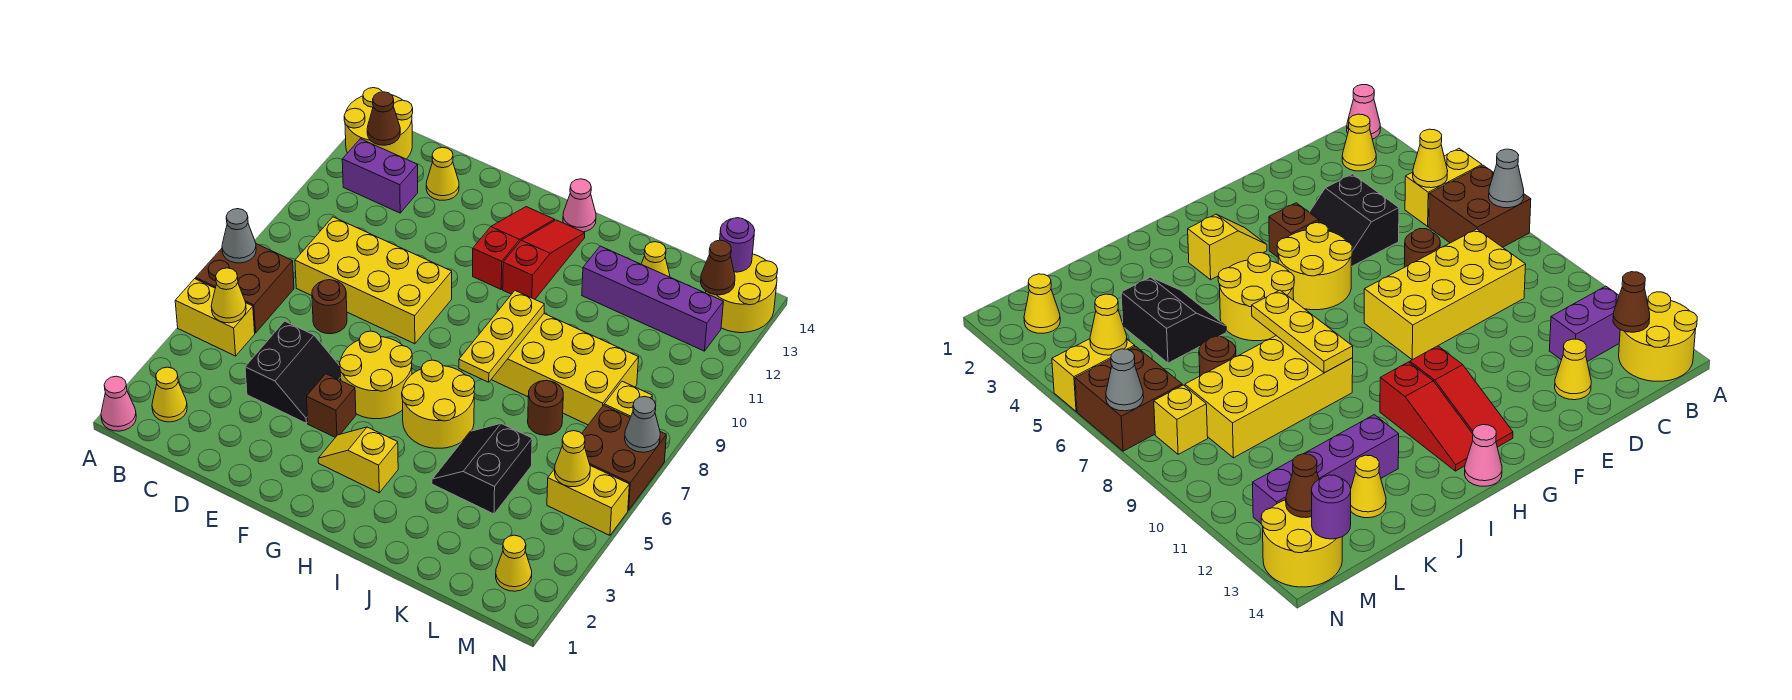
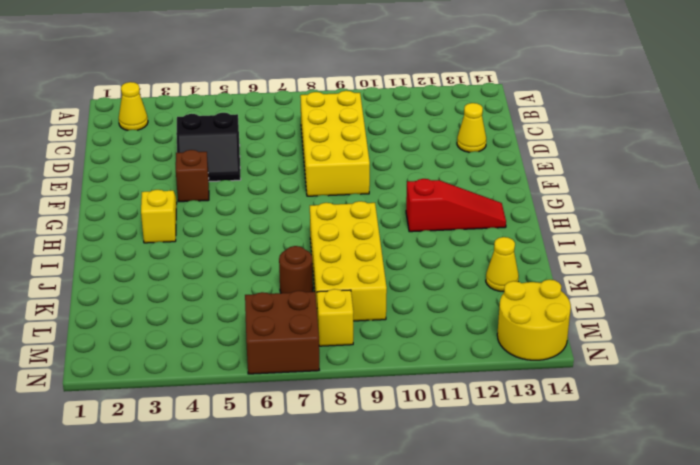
none -> pink 1x1 cone [101,376,136,431]
none -> yellow 1x2 brick [175,279,255,356]
none -> brown 2x2 brick [196,244,294,333]
none -> yellow 2x2 round brick [344,88,413,159]

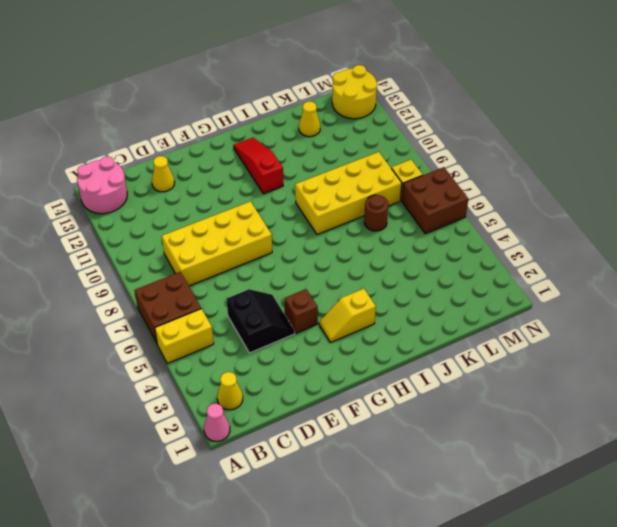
pink 2x2 round brick [77,156,127,214] -> yellow 2x2 round brick [344,88,413,159]
none -> purple 1x2 brick [342,139,418,213]
none -> brown 1x1 round brick [312,280,347,334]
none -> yellow 2x2 round brick [340,331,412,419]
none -> red 1x3 slope [473,207,555,289]

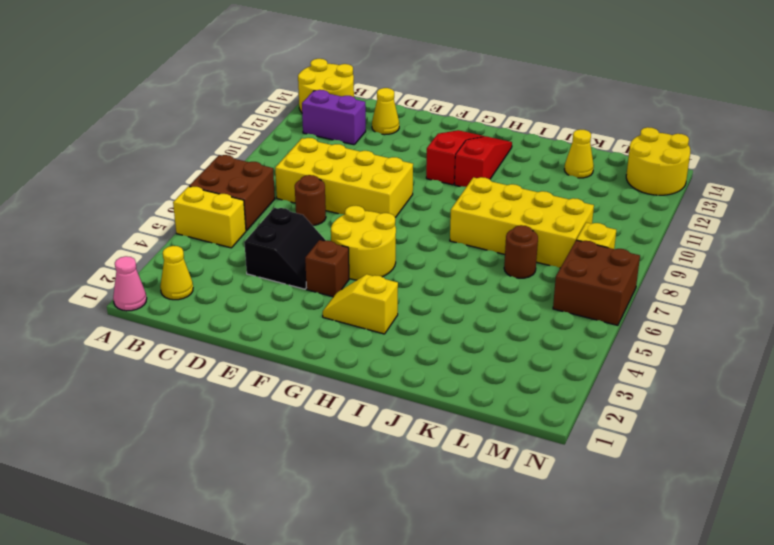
none -> yellow 2x2 round brick [402,360,475,448]
none -> pink 1x1 cone [563,179,596,232]
none -> black 2x2 slope [432,424,532,514]
none -> purple 1x4 brick [582,246,723,351]

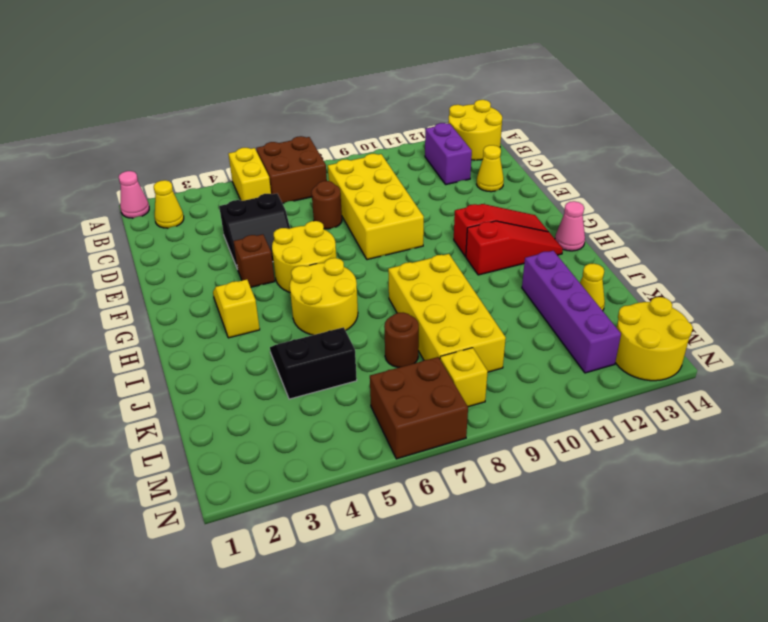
none -> yellow 1x1 cone [496,535,532,591]
none -> yellow 1x2 brick [547,466,629,535]
none -> grey 1x1 cone [222,209,256,263]
none -> yellow 1x1 cone [211,268,246,323]

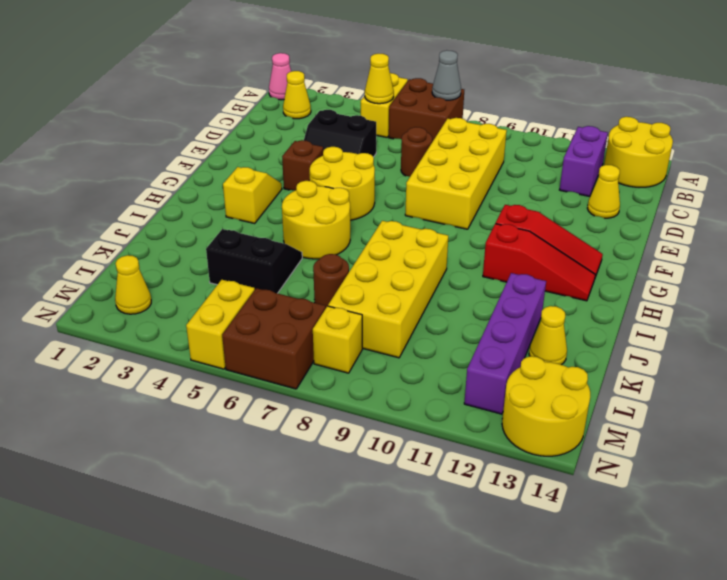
none -> pink 1x1 cone [563,179,596,232]
none -> brown 1x1 cone [367,92,400,145]
none -> yellow 1x3 plate [459,291,544,382]
none -> yellow 1x1 cone [555,431,590,487]

